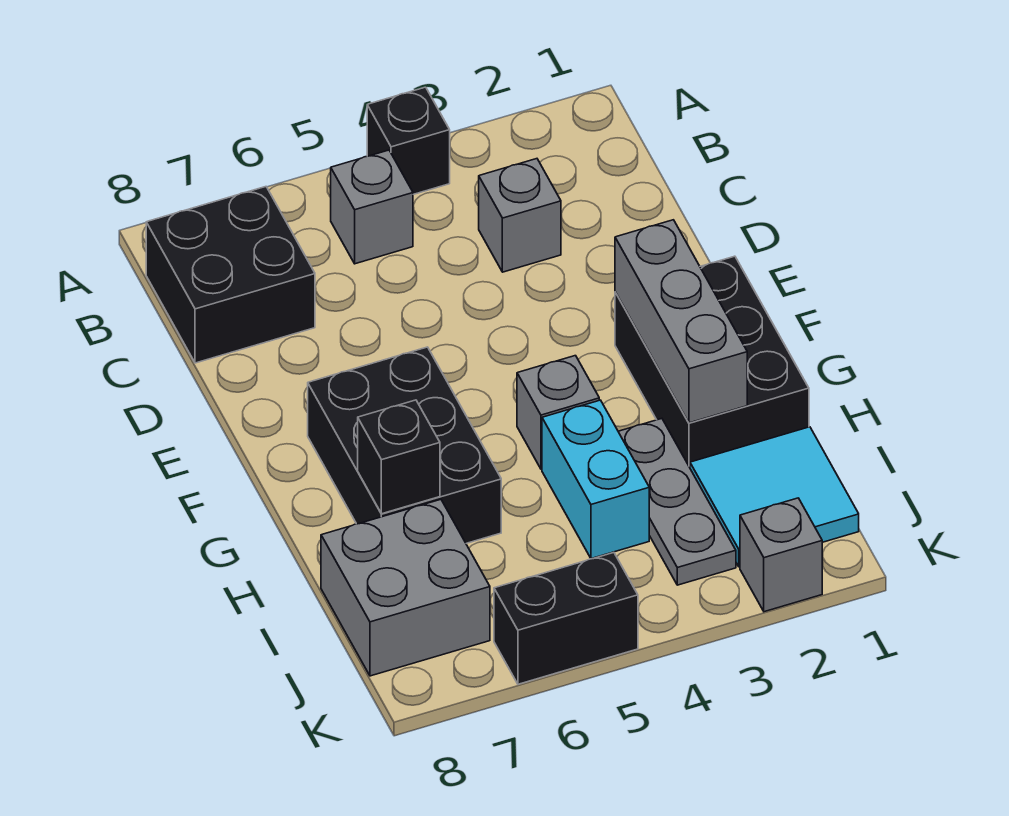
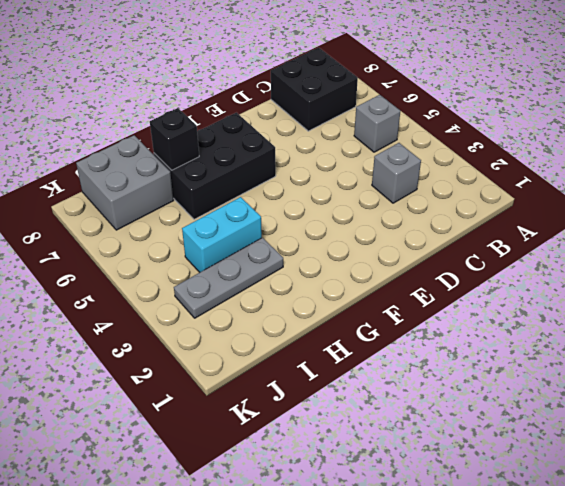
none -> black 1x1 brick [367,87,450,194]
none -> black 2x3 brick [615,256,809,467]
none -> grey 1x1 brick [517,356,599,469]

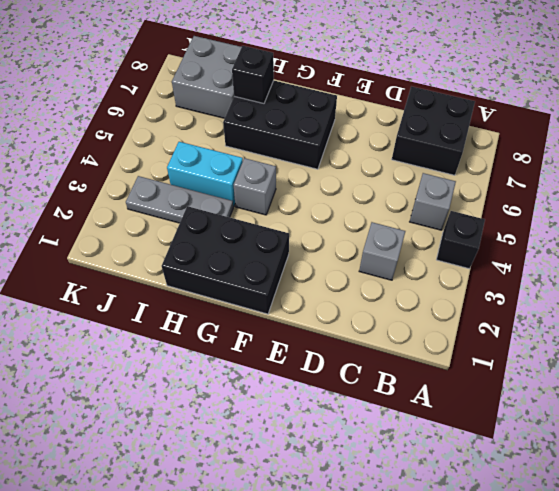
none -> cyan 2x2 tile [690,427,859,567]
none -> grey 1x1 brick [740,498,822,612]
none -> black 1x2 brick [494,553,638,684]

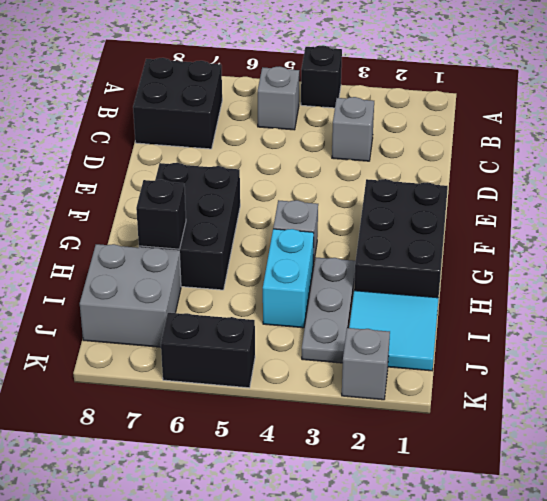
none -> grey 1x3 brick [615,220,747,423]

